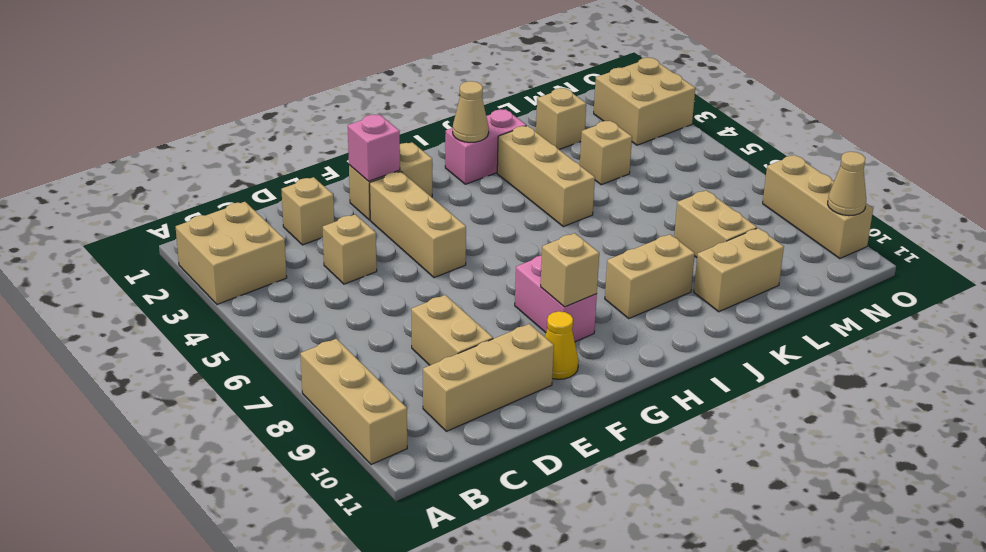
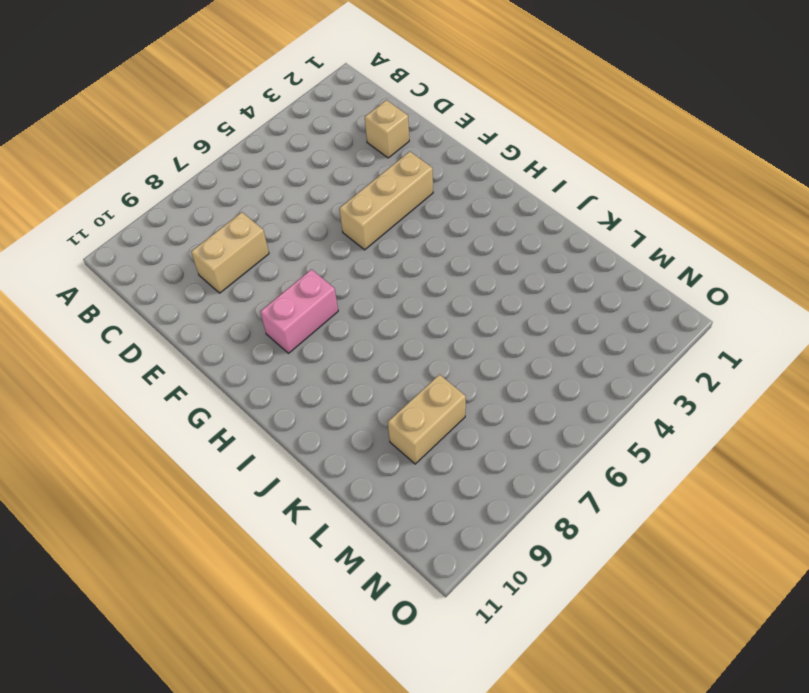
none -> tan 2x2 brick [176,202,287,304]
none -> tan 1x3 brick [300,339,407,465]
none -> tan 1x3 brick [423,324,554,431]

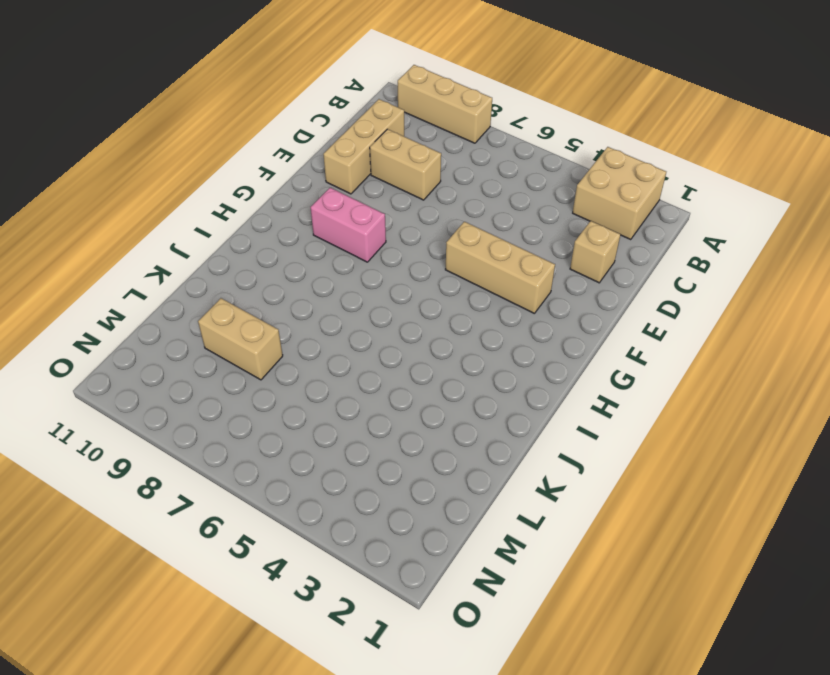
none -> tan 1x1 brick [323,214,377,284]
none -> tan 1x2 brick [349,142,432,220]
none -> yellow 1x1 cone [545,311,579,379]

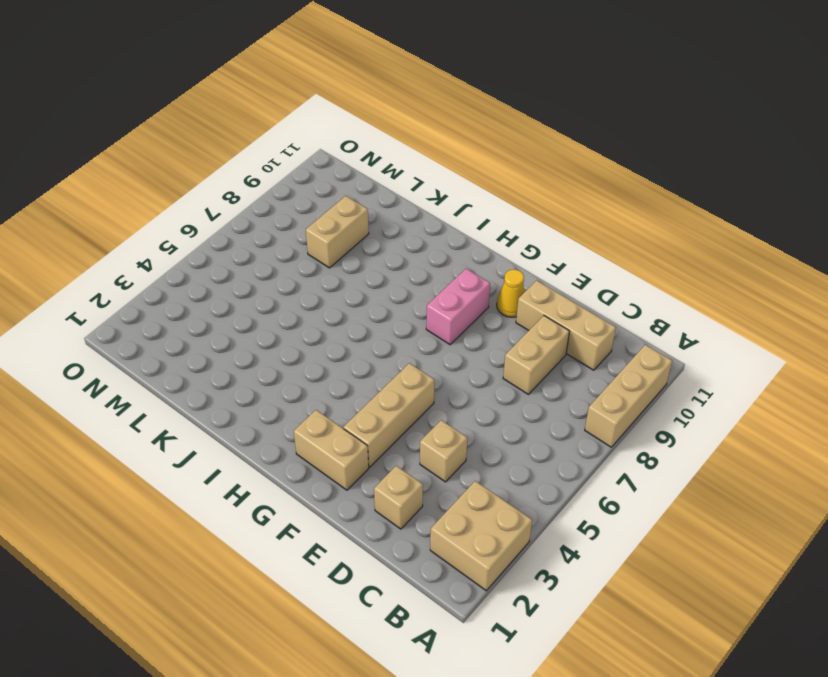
none -> pink 1x2 brick [445,109,526,184]
none -> tan 1x2 brick [605,234,695,318]
none -> tan 1x3 brick [497,126,595,227]

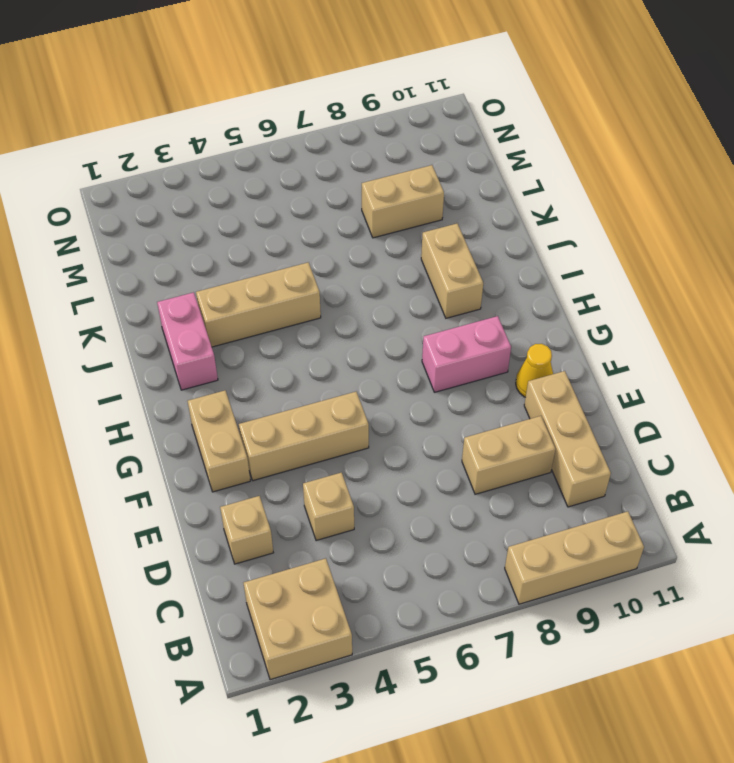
none -> tan 1x2 brick [694,228,784,312]
none -> tan 1x1 brick [536,88,586,150]
none -> tan 1x1 brick [580,121,632,185]

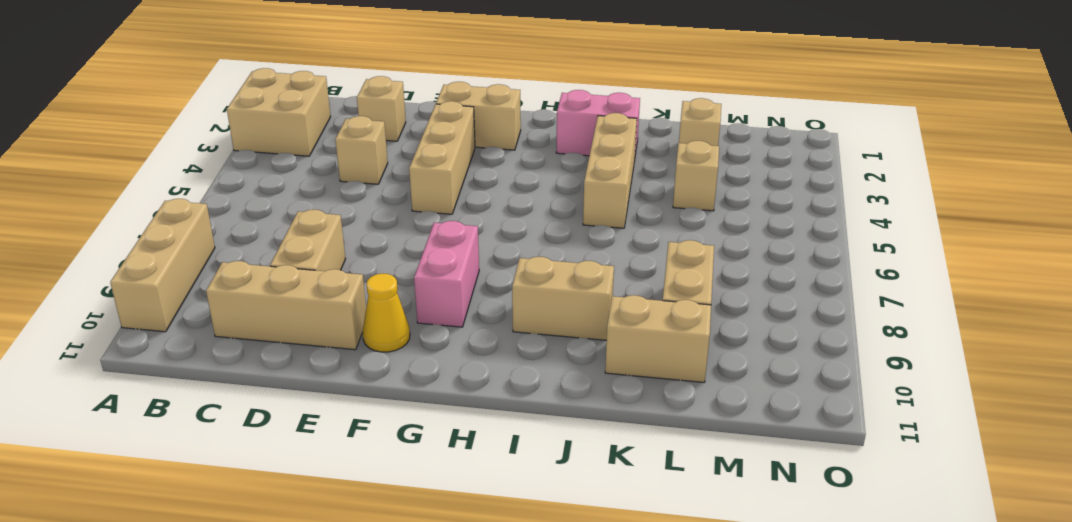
none -> tan 2x2 brick [594,58,695,145]
none -> tan 1x3 brick [763,155,873,258]
none -> pink 1x1 brick [348,114,400,181]

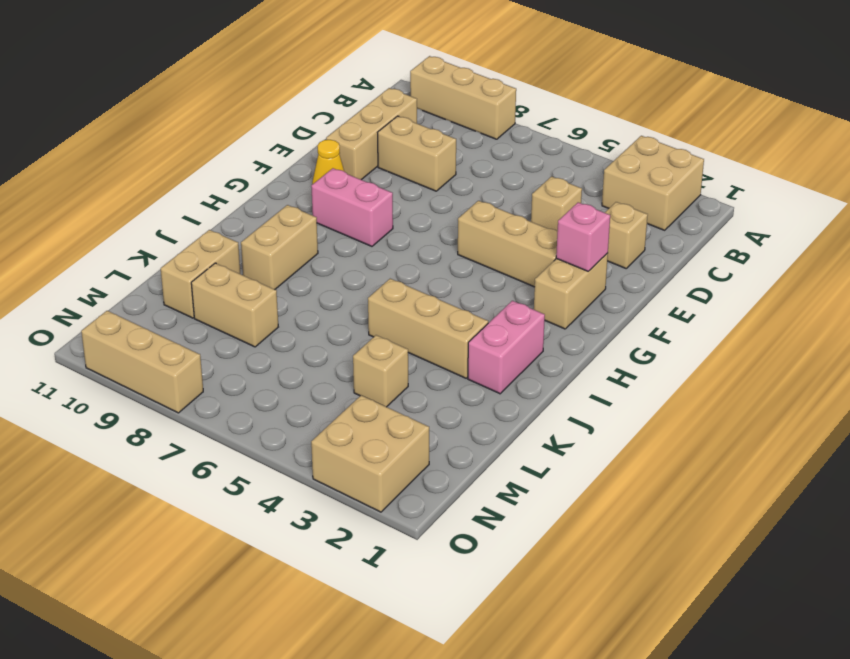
none -> tan 1x1 brick [536,88,586,150]
none -> tan 1x1 brick [541,233,599,307]
none -> tan 1x1 cone [453,81,489,142]

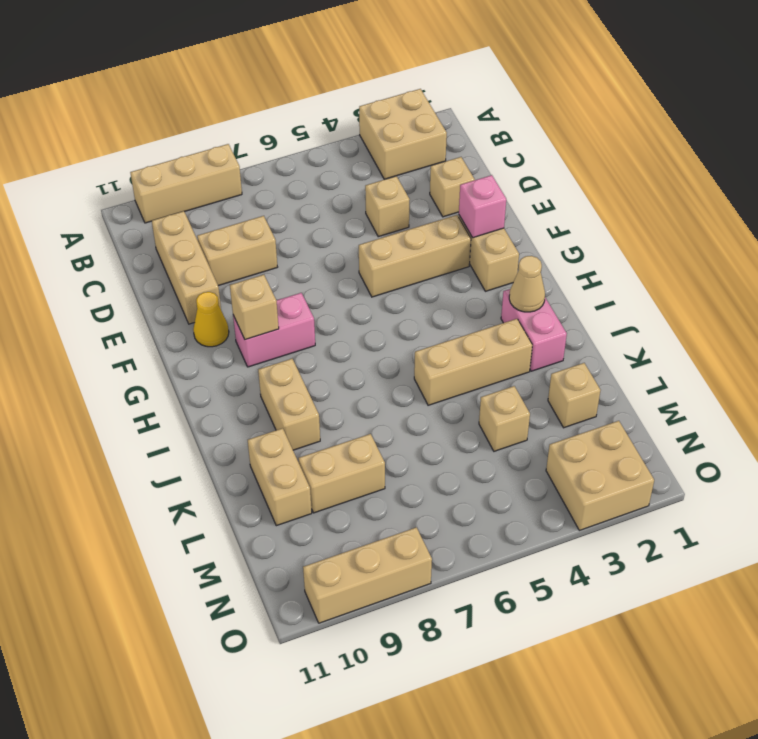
none -> tan 1x1 cone [828,152,866,216]

